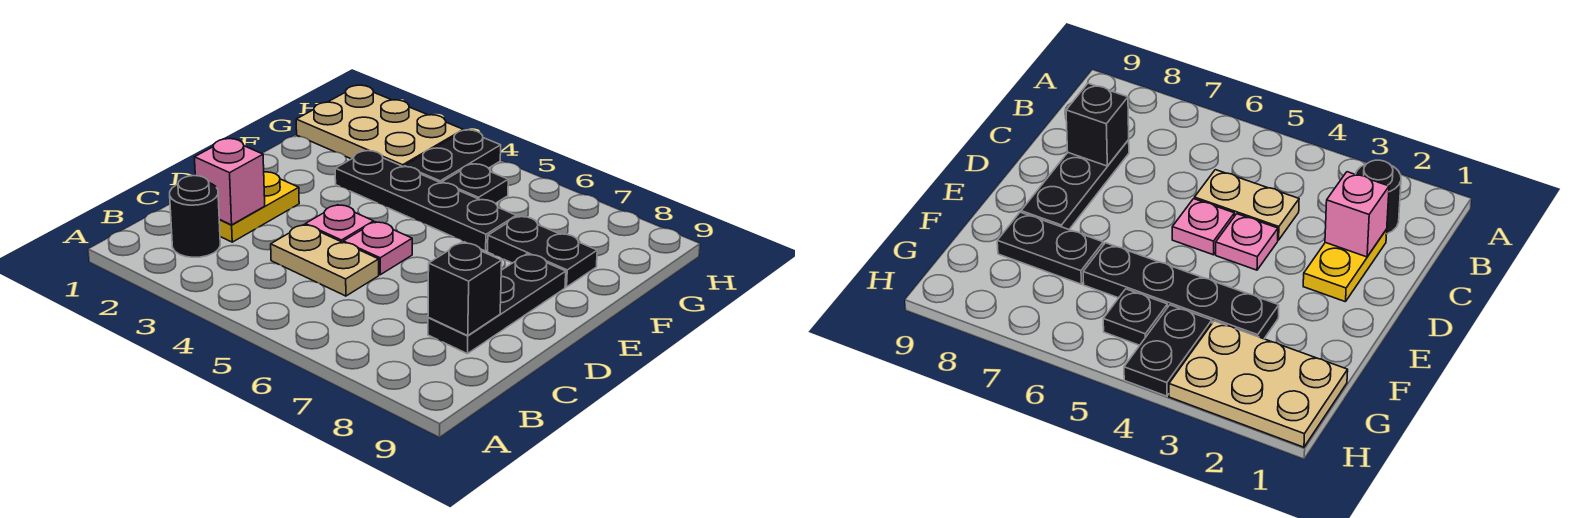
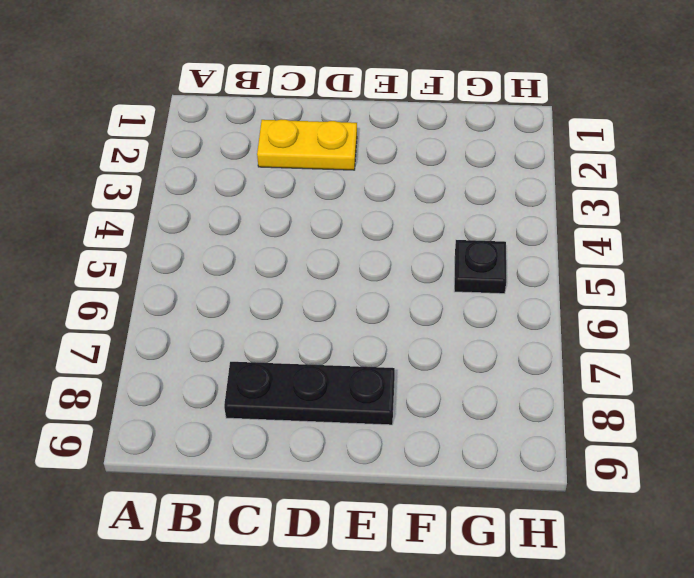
none -> black 1x1 round brick [170,176,220,257]
none -> tan 1x2 plate [271,225,379,296]
none -> pink 1x1 plate [305,205,374,242]

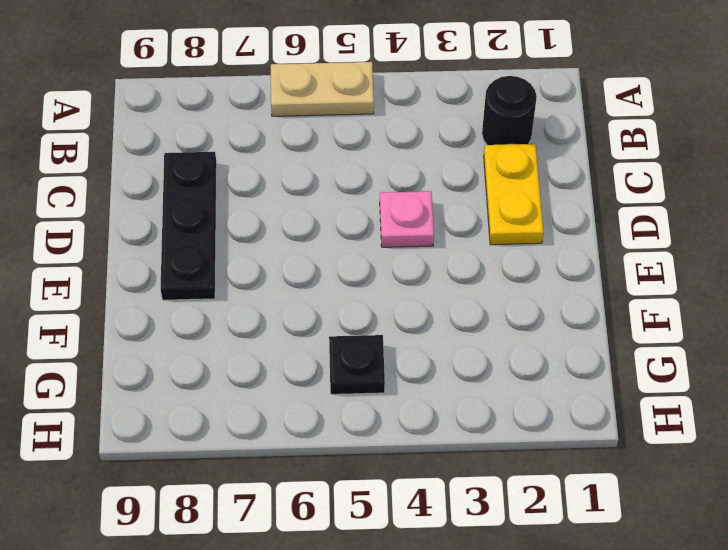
tan 1x2 plate [271,62,374,116] -> tan 1x2 plate moved to [271,225,379,296]
none -> pink 1x1 plate [343,222,412,275]
none -> black 1x4 plate [335,151,516,251]
none -> black 1x2 plate [488,216,597,287]

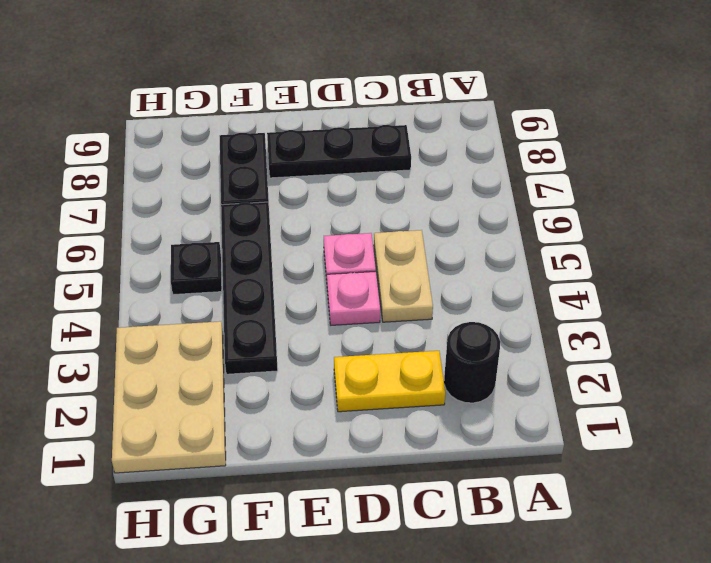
none -> black 1x2 plate [404,130,501,183]
none -> pink 1x1 brick [195,139,265,225]
none -> black 1x1 brick [428,242,502,336]

